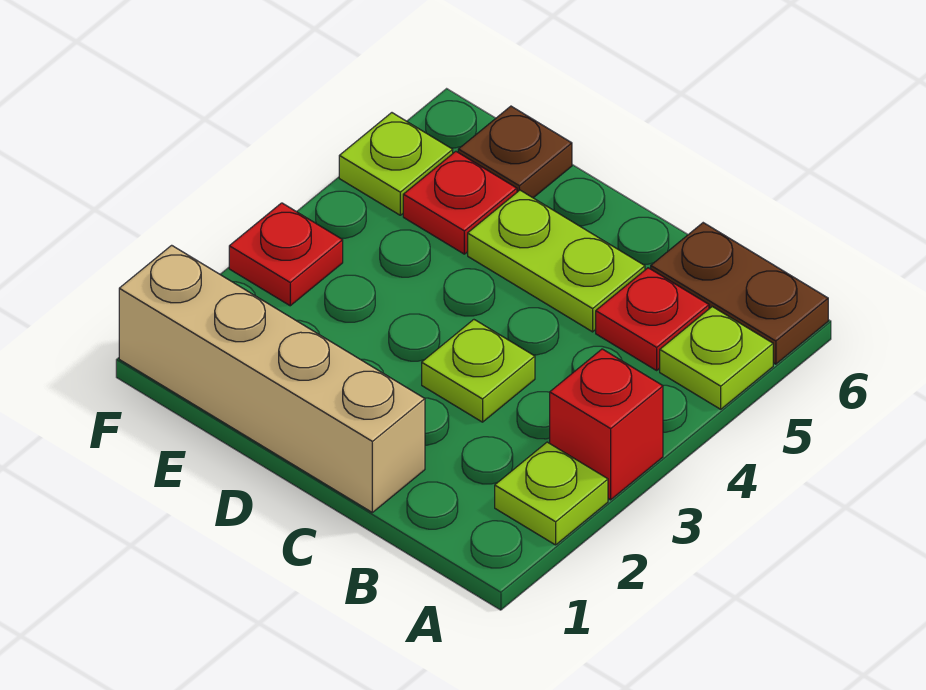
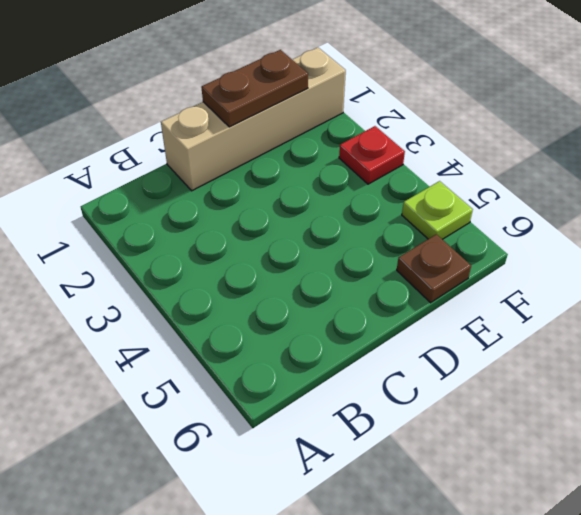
brown 1x2 plate [201,50,308,127] -> brown 1x2 plate moved to [651,223,828,364]
none -> lime 1x1 plate [495,442,608,545]
none -> red 1x1 brick [550,349,663,500]
none -> lime 1x1 plate [660,307,773,409]

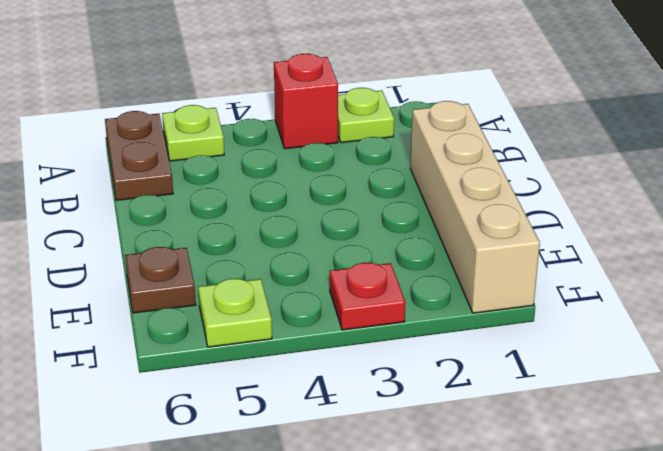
none -> red 1x1 plate [596,268,709,370]
none -> lime 1x1 plate [422,320,535,422]
none -> lime 1x2 plate [468,190,645,332]

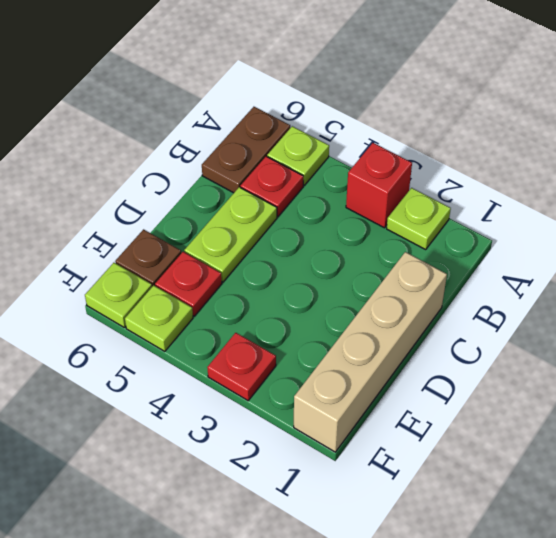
lime 1x1 plate [85,263,152,327] -> lime 1x1 plate moved to [422,320,535,422]

